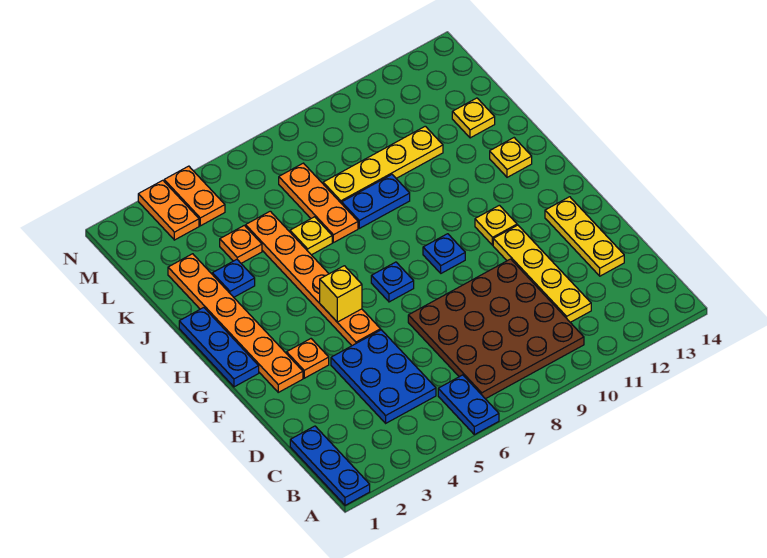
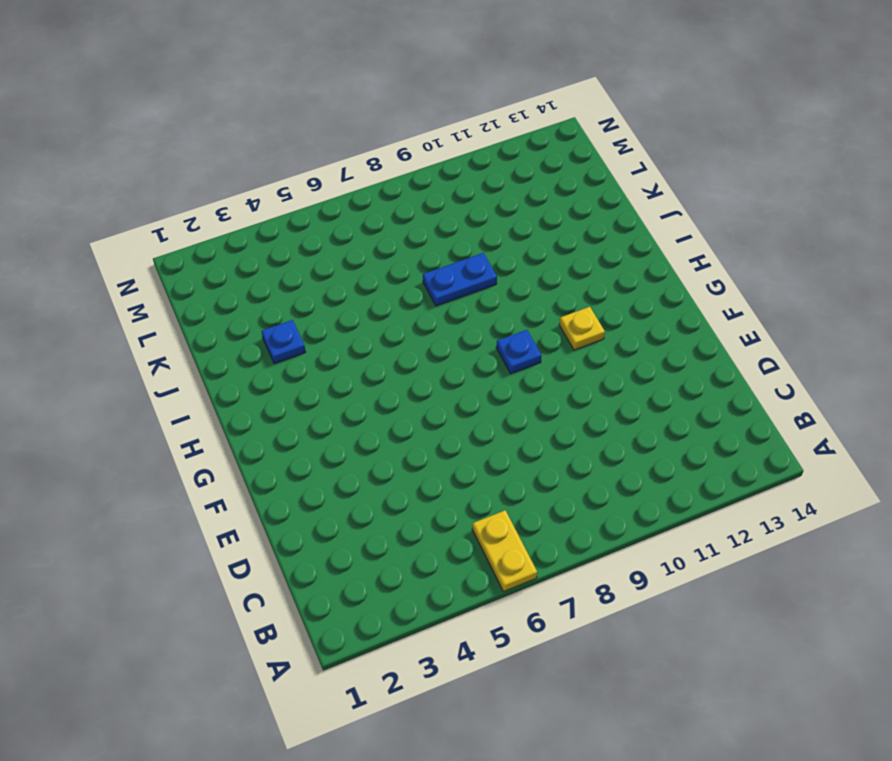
yellow 1x2 plate [472,510,537,592] -> blue 1x2 plate [438,375,499,435]
none -> blue 1x3 plate [290,426,370,505]
none -> brown 4x4 plate [408,259,584,399]
none -> blue 2x3 plate [331,330,436,423]

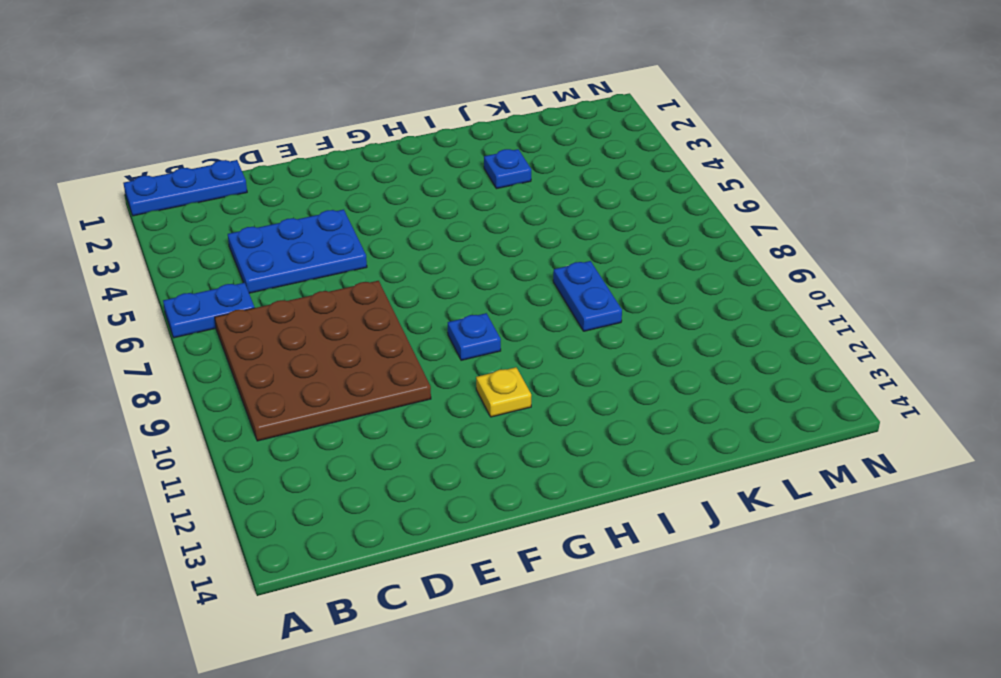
none -> yellow 1x4 plate [493,225,591,322]
none -> yellow 1x3 plate [545,197,624,276]
none -> orange 1x6 plate [168,254,303,392]

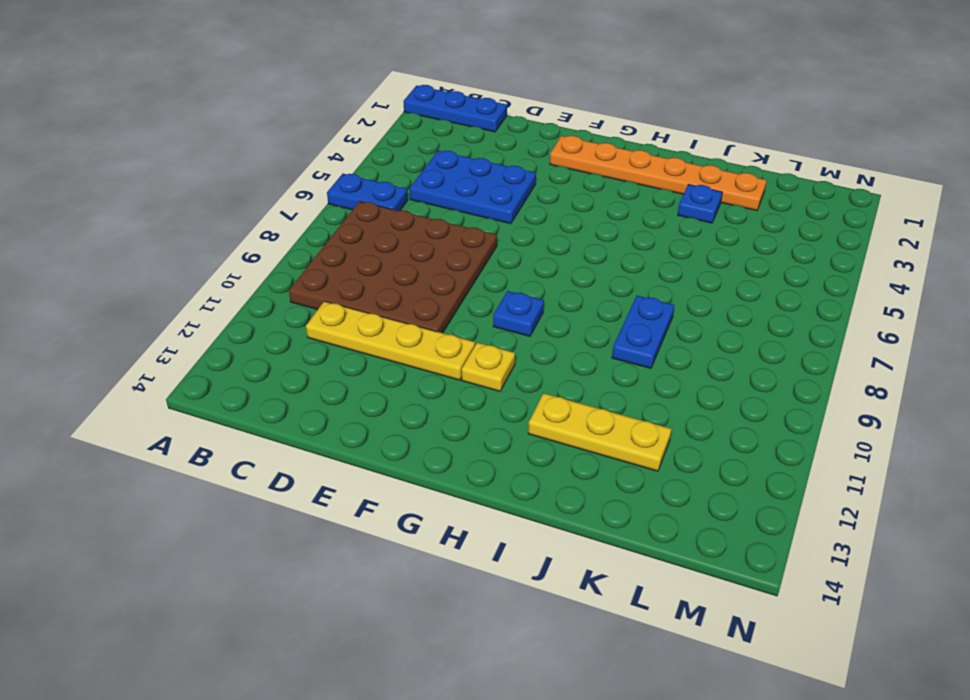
yellow 1x3 plate [528,393,671,471] -> yellow 1x3 plate moved to [545,197,624,276]
none -> orange 1x1 plate [287,339,329,378]
none -> orange 1x6 plate [246,211,381,346]
none -> blue 1x3 plate [179,308,259,387]

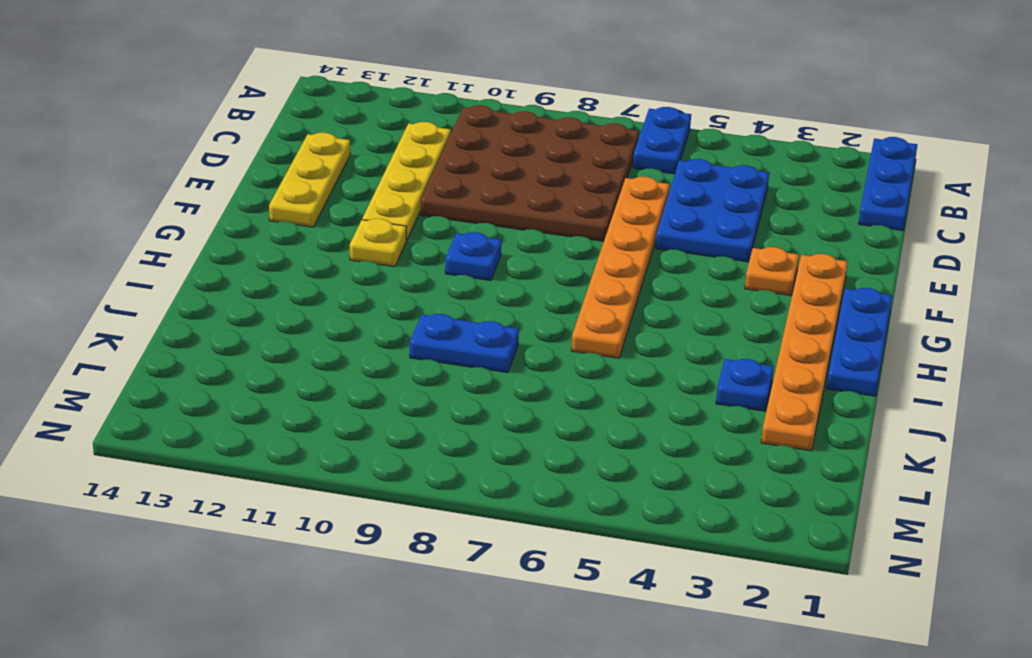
orange 1x6 plate [571,177,670,358] -> orange 1x6 plate moved to [246,211,381,346]
none -> blue 1x1 plate [371,262,414,302]
none -> yellow 1x1 plate [490,138,532,177]
none -> yellow 1x1 plate [290,217,332,255]

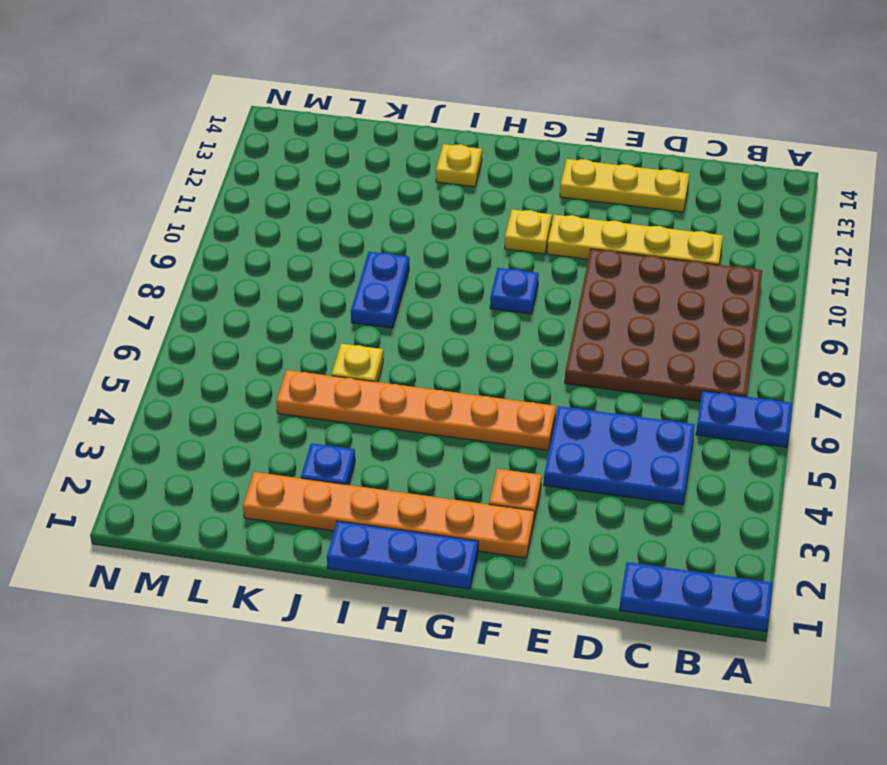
none -> blue 1x1 plate [371,262,414,302]
none -> orange 1x3 plate [279,163,358,243]
none -> orange 1x1 plate [220,225,262,263]

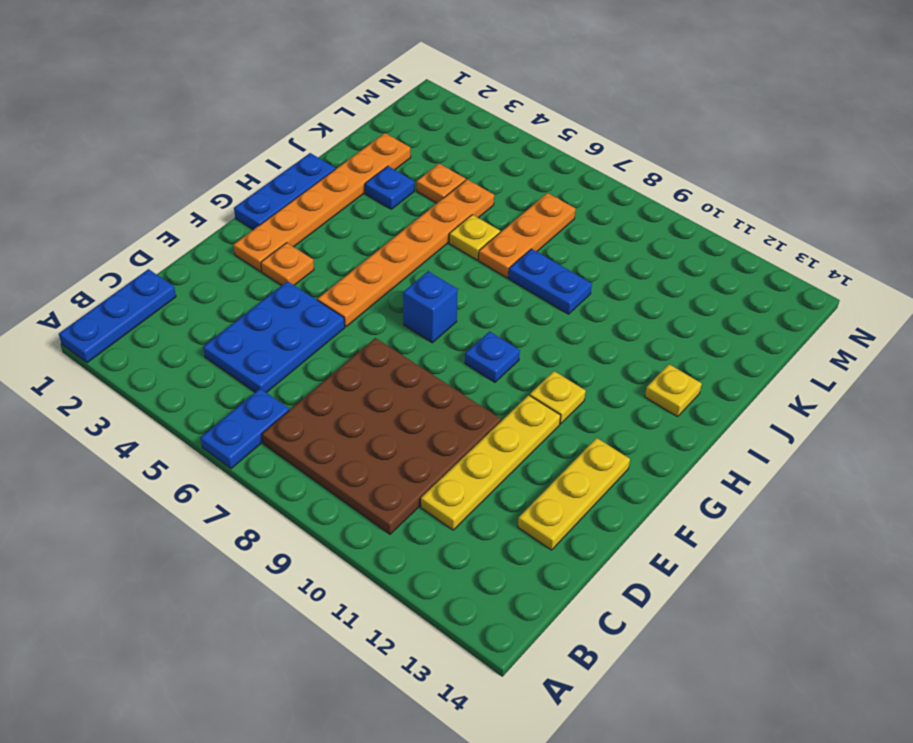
blue 1x1 brick [403,271,458,343] -> blue 1x1 plate [371,262,414,302]
none -> yellow 1x4 plate [323,126,443,204]
none -> yellow 1x1 plate [452,98,495,138]
none -> orange 1x2 plate [138,180,199,240]

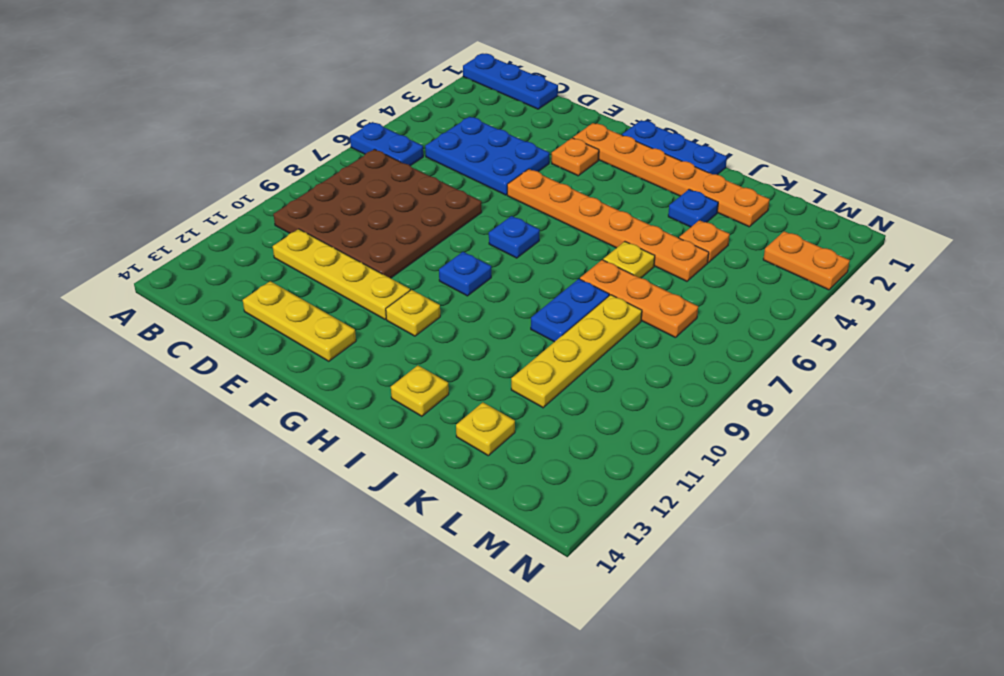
none -> orange 1x2 plate [164,166,225,226]
none -> yellow 1x1 brick [320,266,362,322]

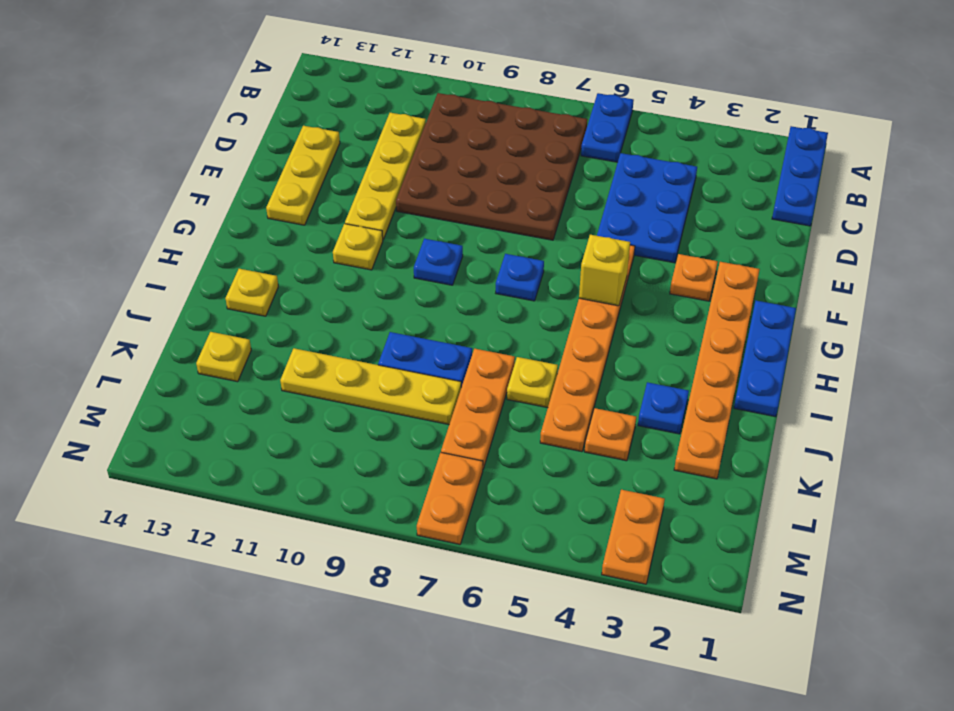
orange 1x2 plate [417,453,483,544] -> orange 1x2 plate moved to [164,166,225,226]

